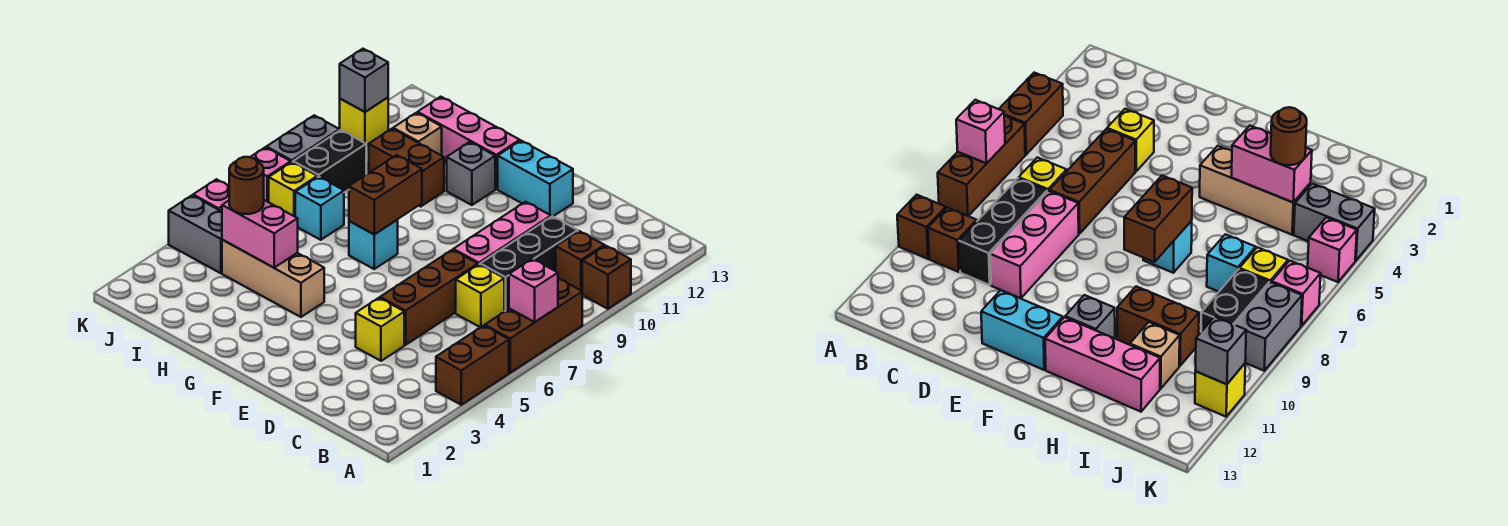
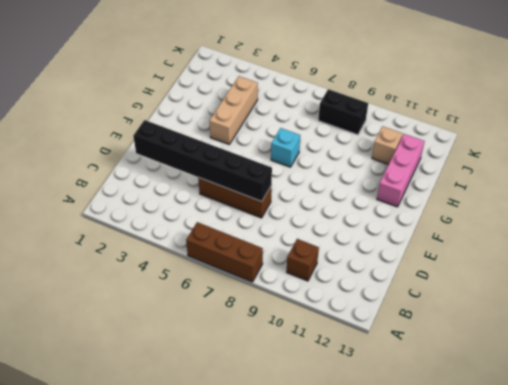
black 1x6 brick [133,120,272,202] -> none
none -> brown 1x2 brick [436,326,509,405]
none -> brown 1x1 brick [582,246,631,309]
none -> yellow 1x1 brick [456,265,505,327]

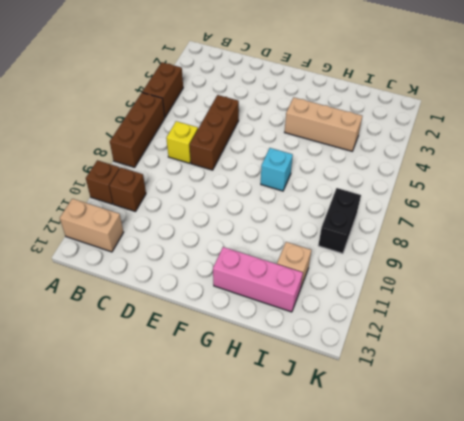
tan 1x2 brick [60,199,124,252] -> none
none -> black 1x3 brick [480,216,578,311]
none -> yellow 1x1 brick [356,298,404,361]
none -> pink 1x3 brick [453,202,551,265]

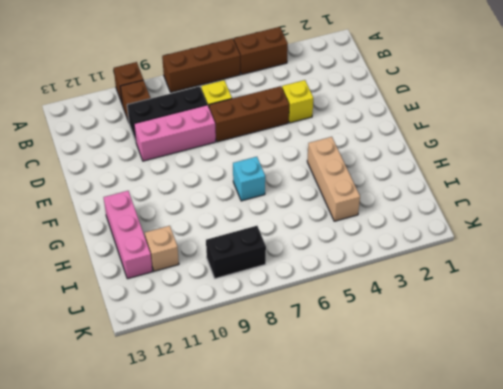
none -> cyan 1x2 brick [498,141,573,217]
none -> grey 1x1 brick [447,142,495,205]
none -> brown 1x2 brick [369,129,444,206]

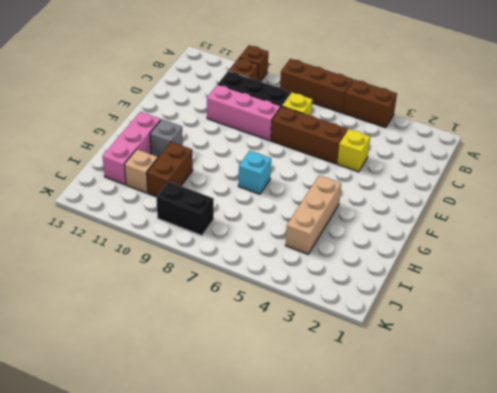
none -> cyan 1x2 brick [498,141,573,217]
none -> cyan 1x1 brick [295,177,344,240]
none -> grey 1x2 brick [169,196,222,273]

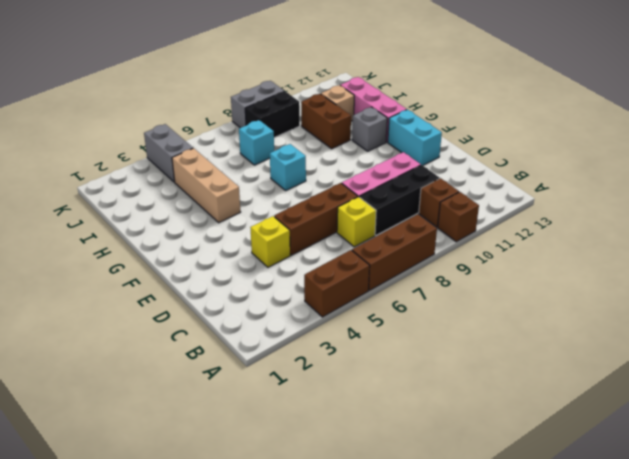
none -> yellow 1x1 brick [269,162,317,217]
none -> pink 1x1 brick [193,179,229,211]
none -> pink 1x1 brick [251,147,291,202]

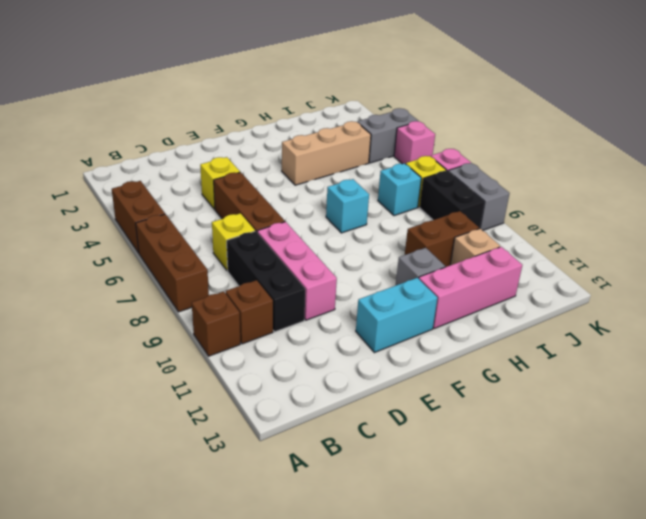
none -> yellow 1x1 brick [340,98,388,146]
none -> pink 1x1 brick [509,259,558,322]
none -> brown 1x2 brick [349,155,422,234]

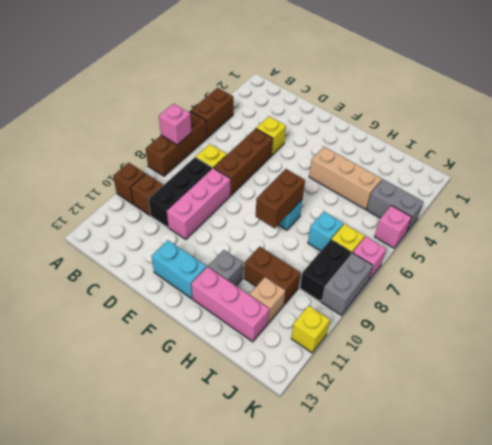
none -> pink 1x2 brick [222,200,298,268]
none -> grey 1x1 brick [340,49,388,112]
none -> brown 1x1 round brick [229,157,264,214]

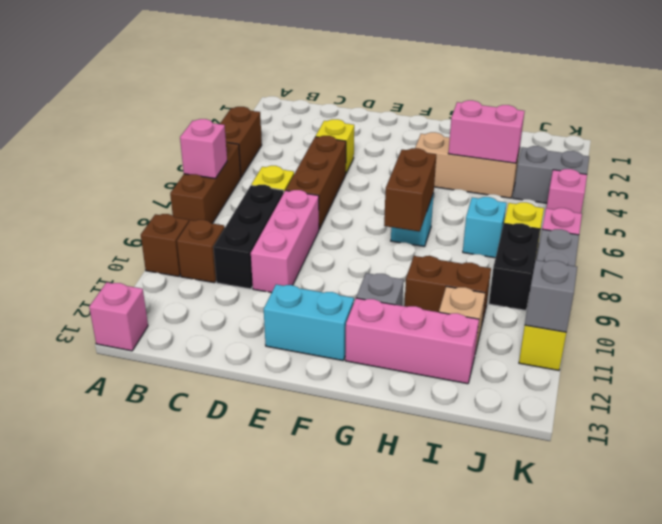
pink 1x1 brick [89,282,148,351] -> none
none -> brown 1x1 round brick [229,157,264,214]

